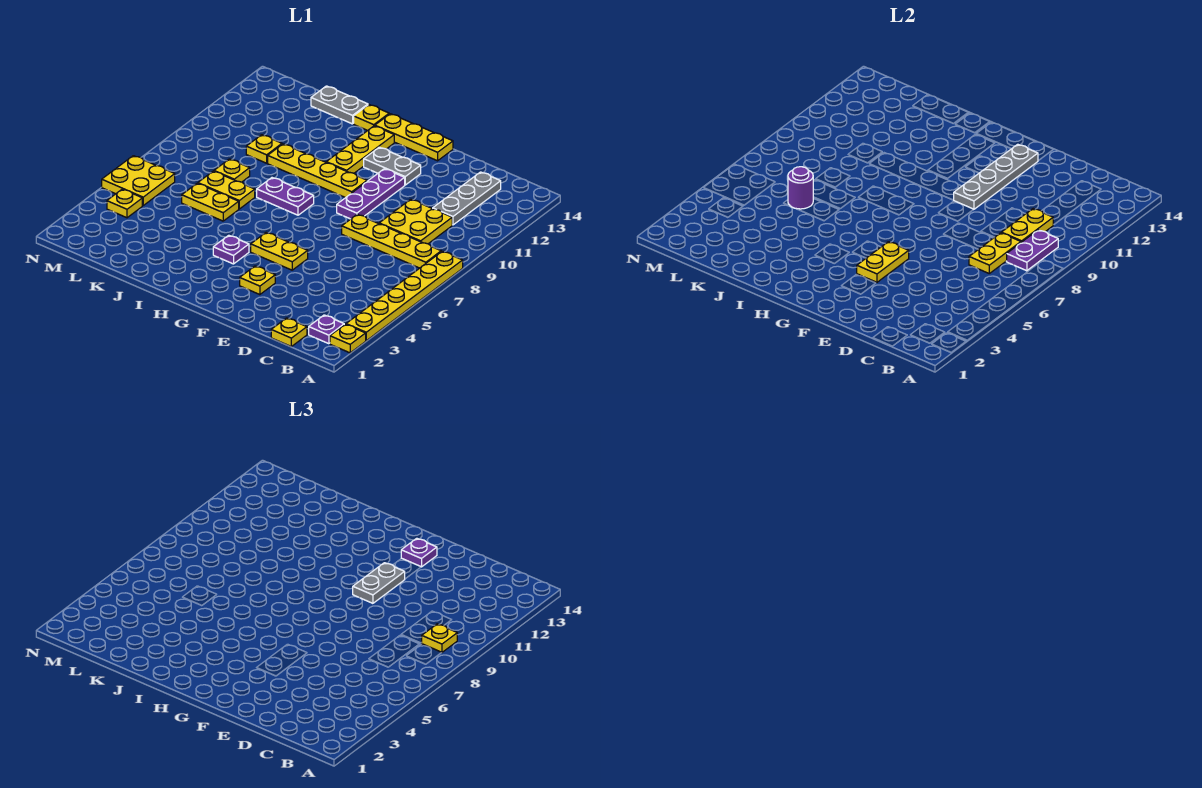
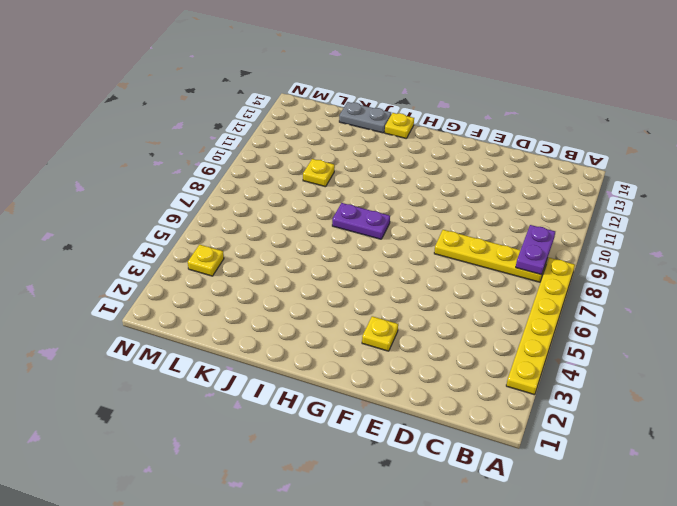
none -> yellow 1x1 plate [330,324,366,353]
none -> purple 1x1 plate [309,315,344,344]
none -> yellow 1x1 plate [271,318,307,346]
none -> yellow 2x2 plate [379,199,452,244]

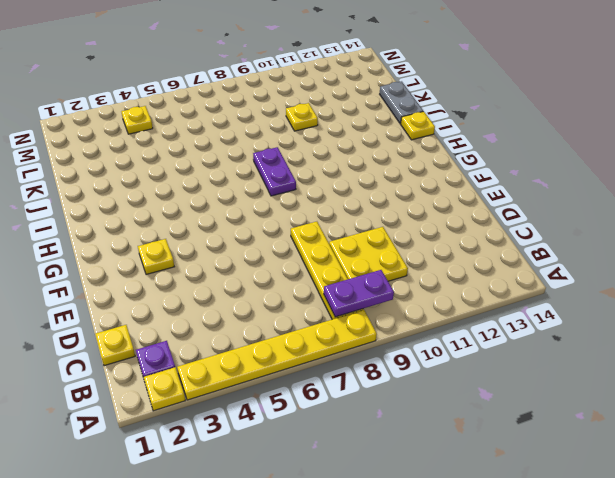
none -> grey 1x3 plate [433,172,501,225]
none -> yellow 1x2 plate [251,232,308,270]
none -> purple 1x3 plate [337,169,405,219]
none -> grey 1x2 plate [364,147,421,185]

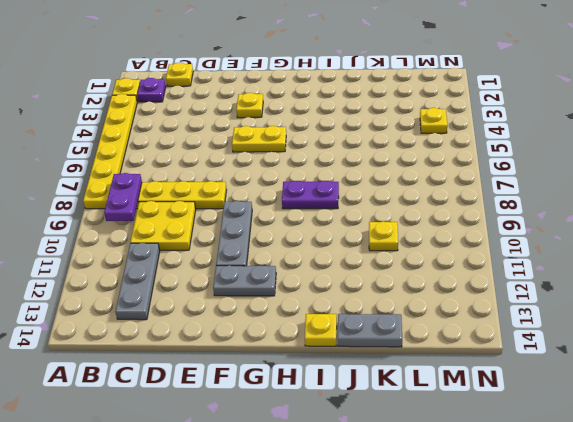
grey 1x3 plate [216,201,252,266] -> purple 1x3 plate [337,169,405,219]
none -> yellow 1x3 plate [375,114,453,161]
none -> yellow 1x4 plate [268,144,367,198]
none -> purple 1x1 plate [213,235,249,264]
none -> yellow 1x3 plate [326,126,394,173]

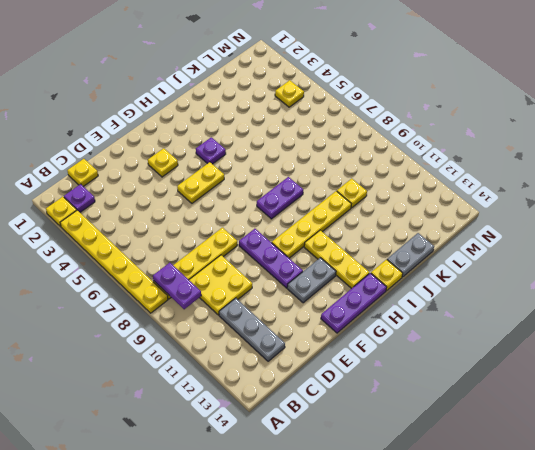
purple 1x3 plate [321,273,387,333] -> yellow 1x3 plate [375,114,453,161]
none -> yellow 1x2 plate [182,183,239,221]
none -> yellow 1x2 plate [198,171,255,209]
none -> yellow 1x1 plate [214,159,250,182]
none -> yellow 2x2 plate [102,156,175,205]

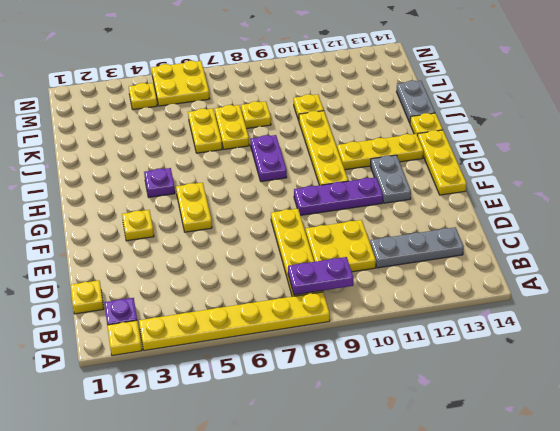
none -> yellow 1x2 plate [969,233,1021,273]
none -> yellow 1x2 plate [1001,209,1053,242]
none -> yellow 1x2 plate [857,242,909,282]
none -> grey 1x4 plate [954,144,1038,209]

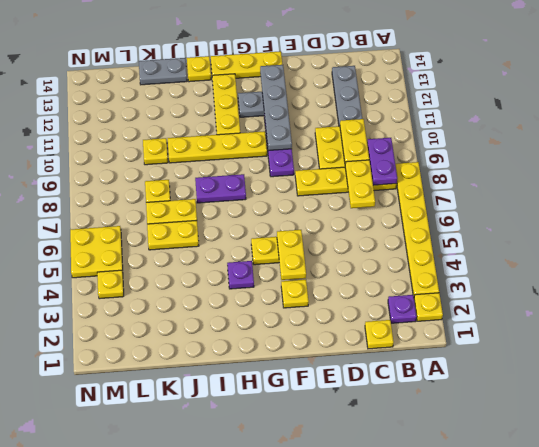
none -> purple 1x1 round brick [788,167,813,209]
none -> yellow 1x1 plate [422,624,457,653]
none -> grey 1x2 plate [353,563,405,603]
none -> purple 1x1 plate [401,538,437,567]

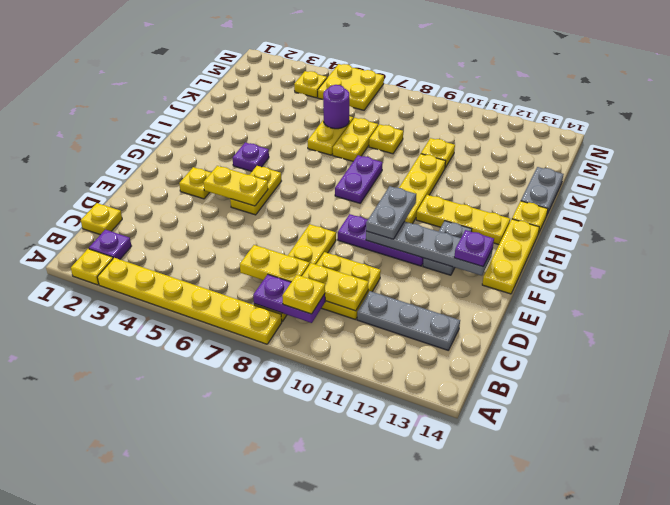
grey 1x2 plate [366,186,416,239] -> grey 1x2 plate turned to [353,563,405,603]

